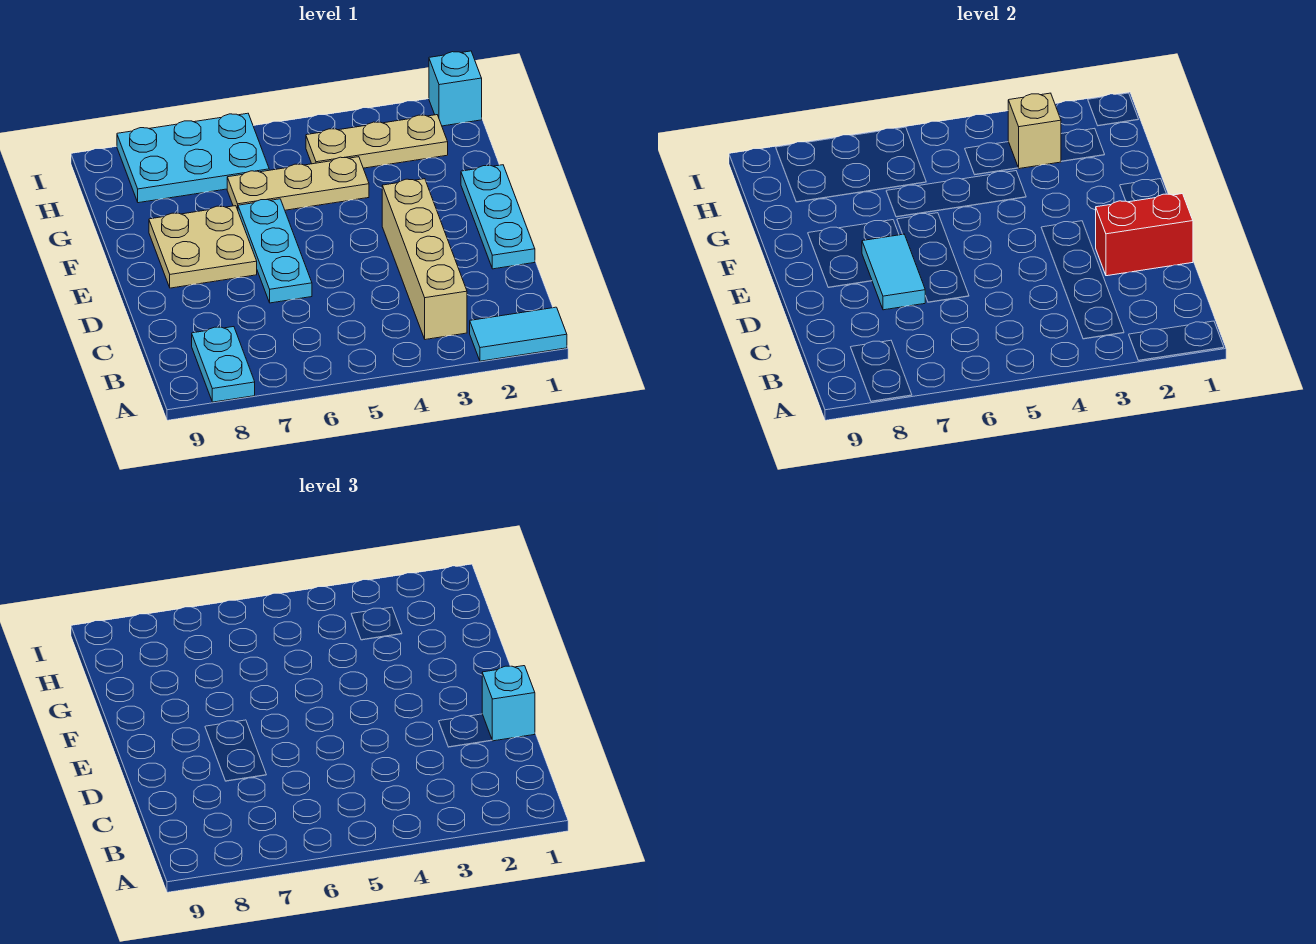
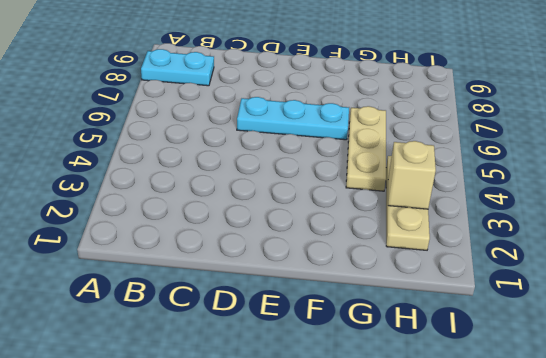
none -> cyan 1x2 tile [470,307,567,361]
none -> tan 1x4 brick [382,179,467,340]
none -> cyan 1x3 plate [461,165,535,269]

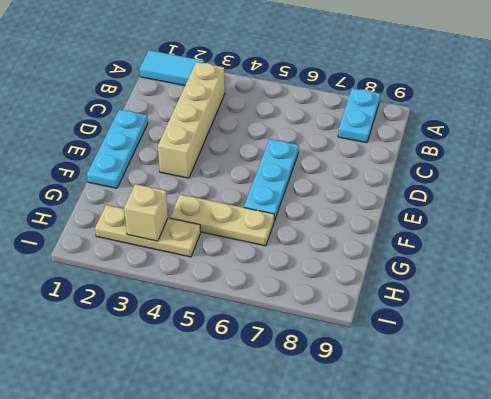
none -> tan 2x2 plate [149,206,257,288]
none -> cyan 2x3 plate [117,113,269,203]
none -> cyan 1x1 brick [429,51,482,126]

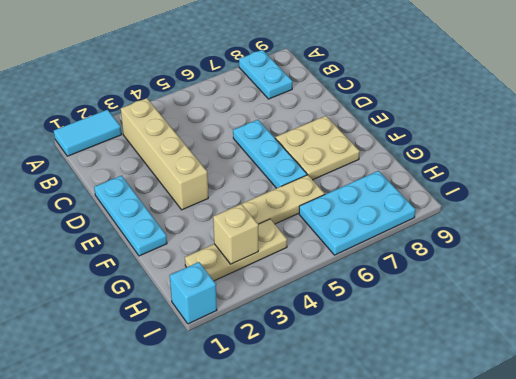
none -> red 1x2 brick [1096,194,1193,276]
none -> cyan 1x2 tile [862,234,925,310]
none -> cyan 1x1 brick [482,666,535,741]

